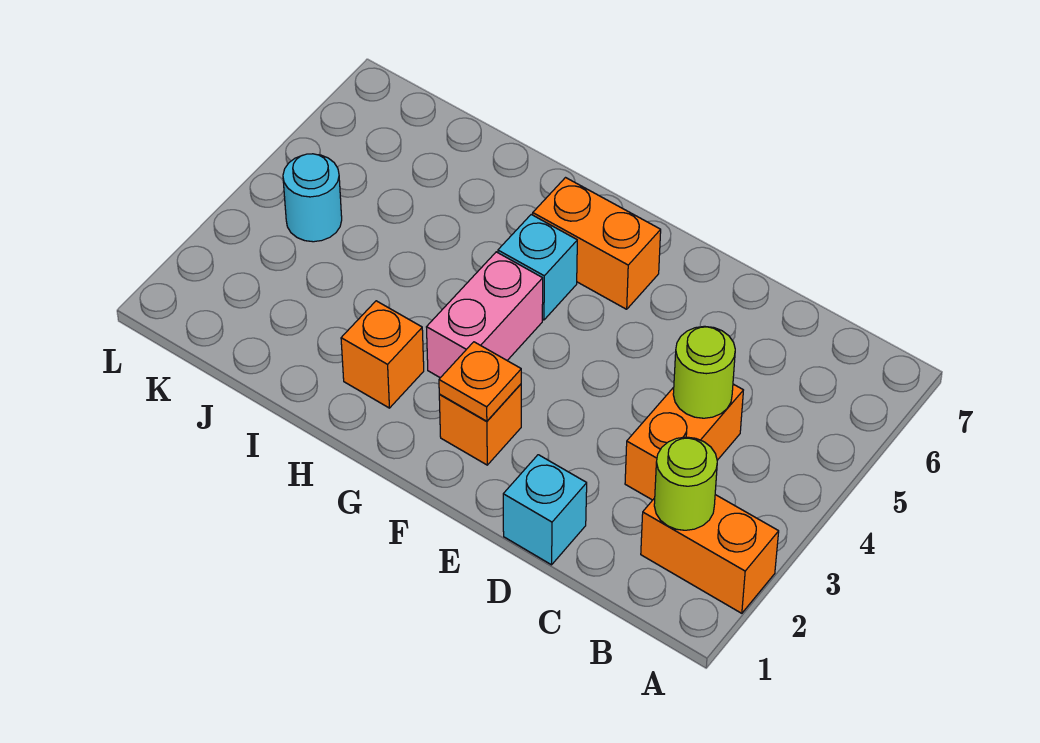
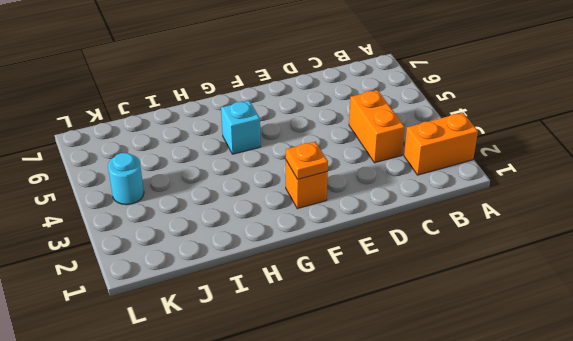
none -> cyan 1x1 brick [503,455,587,565]
none -> orange 1x2 brick [533,178,661,309]
none -> pink 1x2 brick [427,252,543,378]

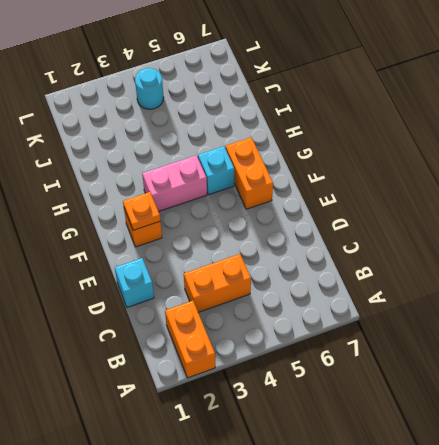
none -> orange 1x1 brick [341,301,424,408]
none -> lime 1x1 round brick [654,437,717,530]
none -> lime 1x1 round brick [673,326,735,418]

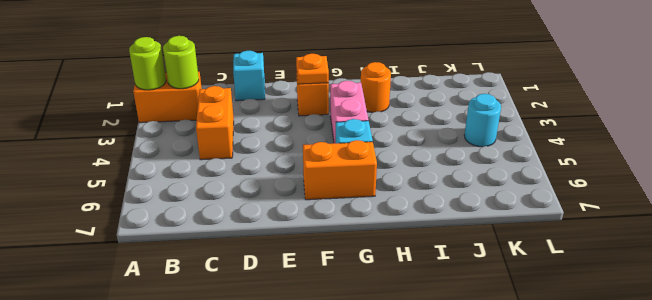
lime 1x1 round brick [129,37,166,90] -> lime 1x1 round brick moved to [673,326,735,418]
orange 1x1 round brick [361,62,391,112] -> orange 1x1 brick [341,301,424,408]

